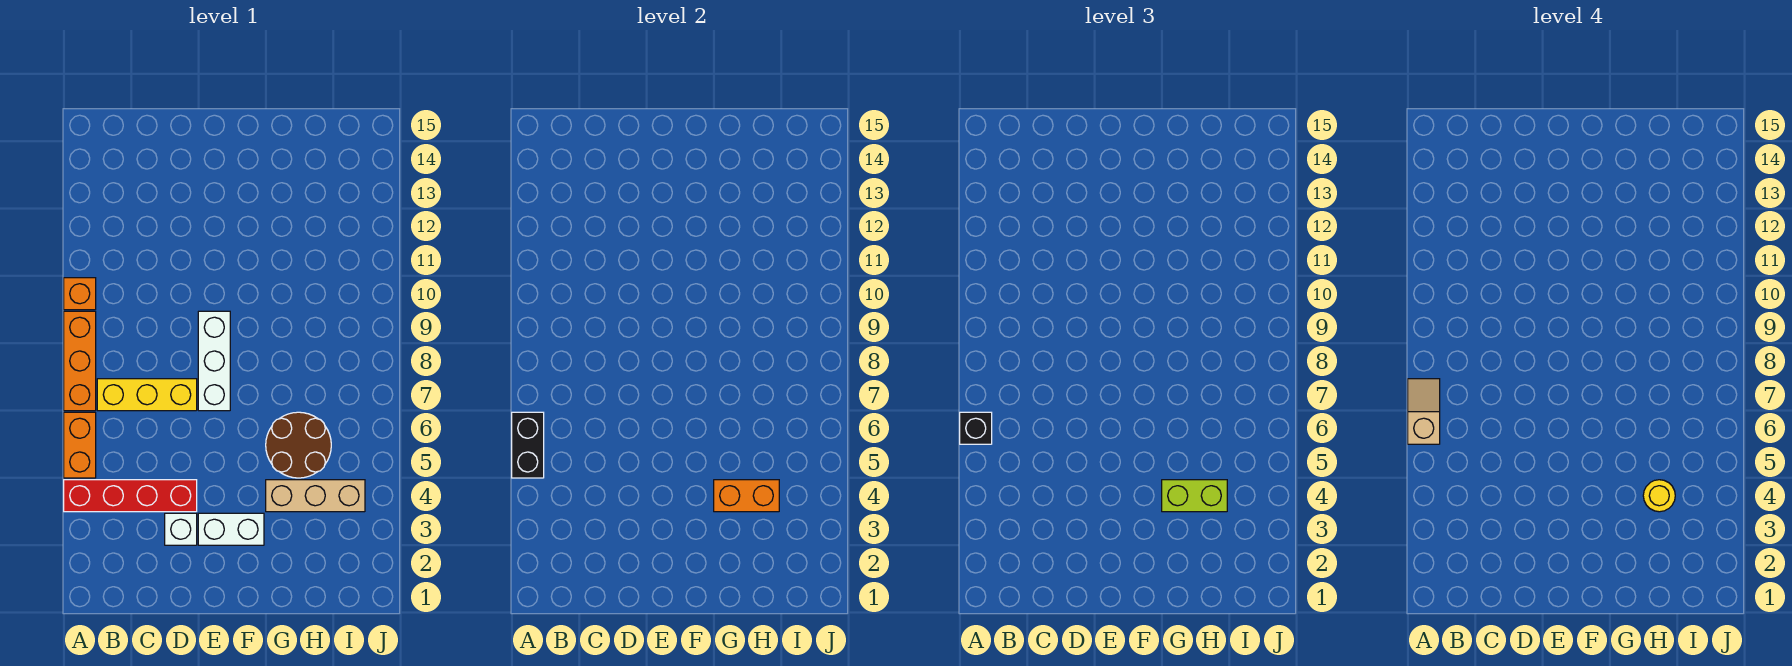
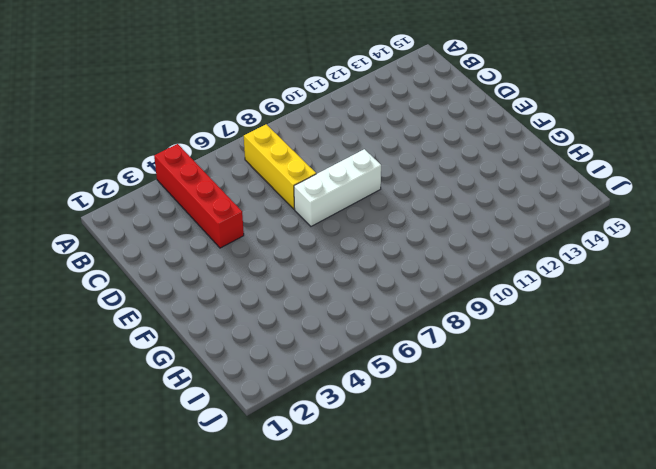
none -> orange 1x2 brick [64,412,96,478]
none -> orange 1x3 brick [64,311,96,411]
none -> orange 1x1 brick [64,278,96,310]

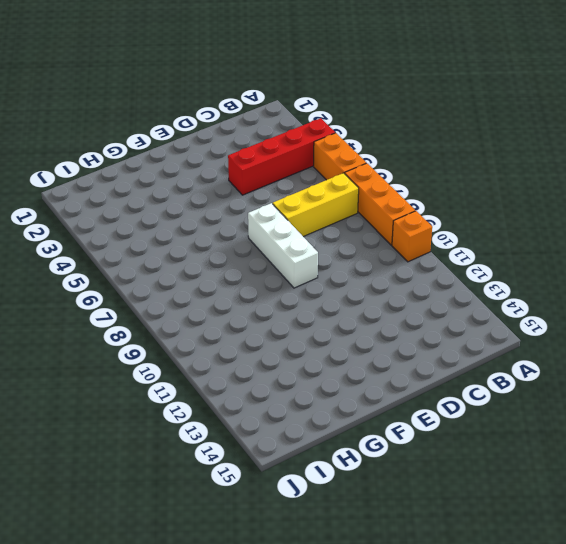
none -> white 1x1 brick [165,513,197,545]
none -> white 1x2 brick [198,513,264,545]
none -> tan 1x3 brick [266,480,365,512]

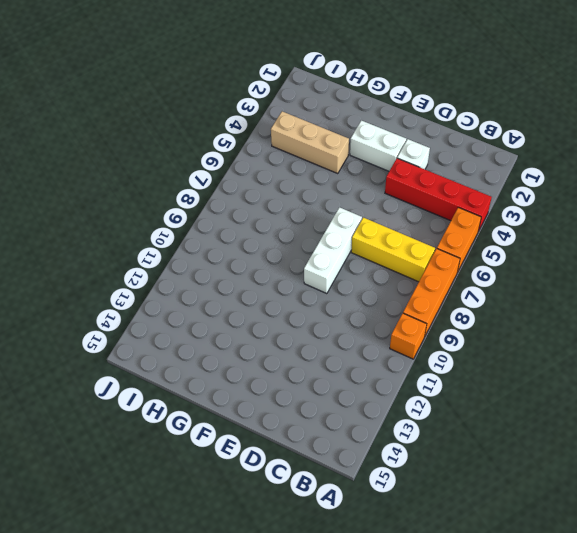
none -> brown 2x2 round brick [266,412,331,478]
none -> black 1x2 brick [512,412,544,478]
none -> orange 1x2 brick [714,480,779,512]

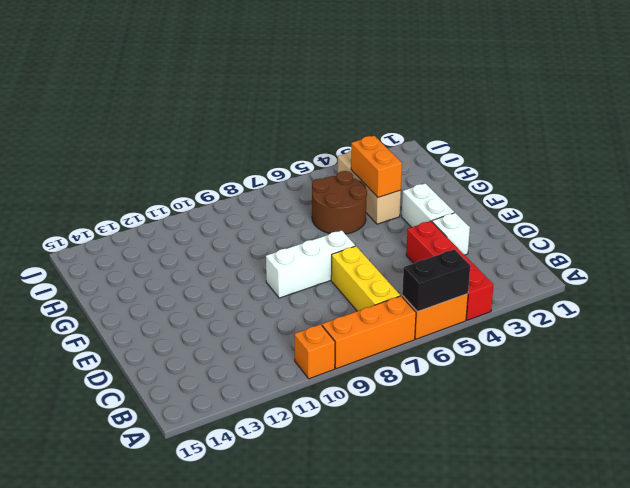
none -> black 1x1 brick [960,412,992,444]
none -> lime 1x2 brick [1162,480,1227,512]
none -> tan 1x2 slope [1408,379,1440,444]

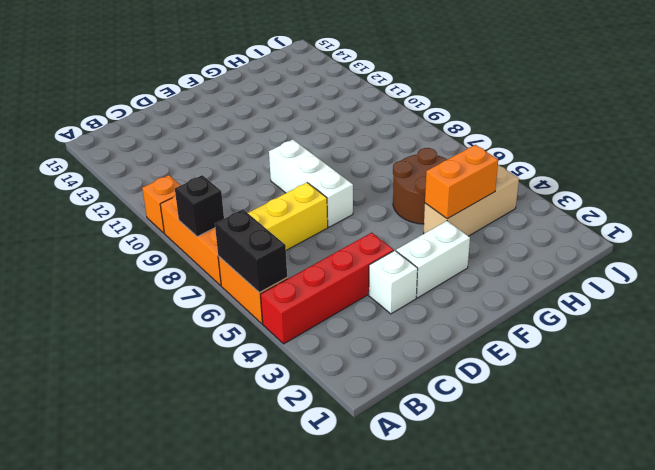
black 1x1 brick [175,175,224,237] -> black 1x1 brick moved to [960,412,992,444]
none -> lime 1x2 brick [1162,480,1227,512]
none -> tan 1x2 slope [1408,379,1440,444]
none -> yellow 1x1 round brick [1643,480,1675,512]

